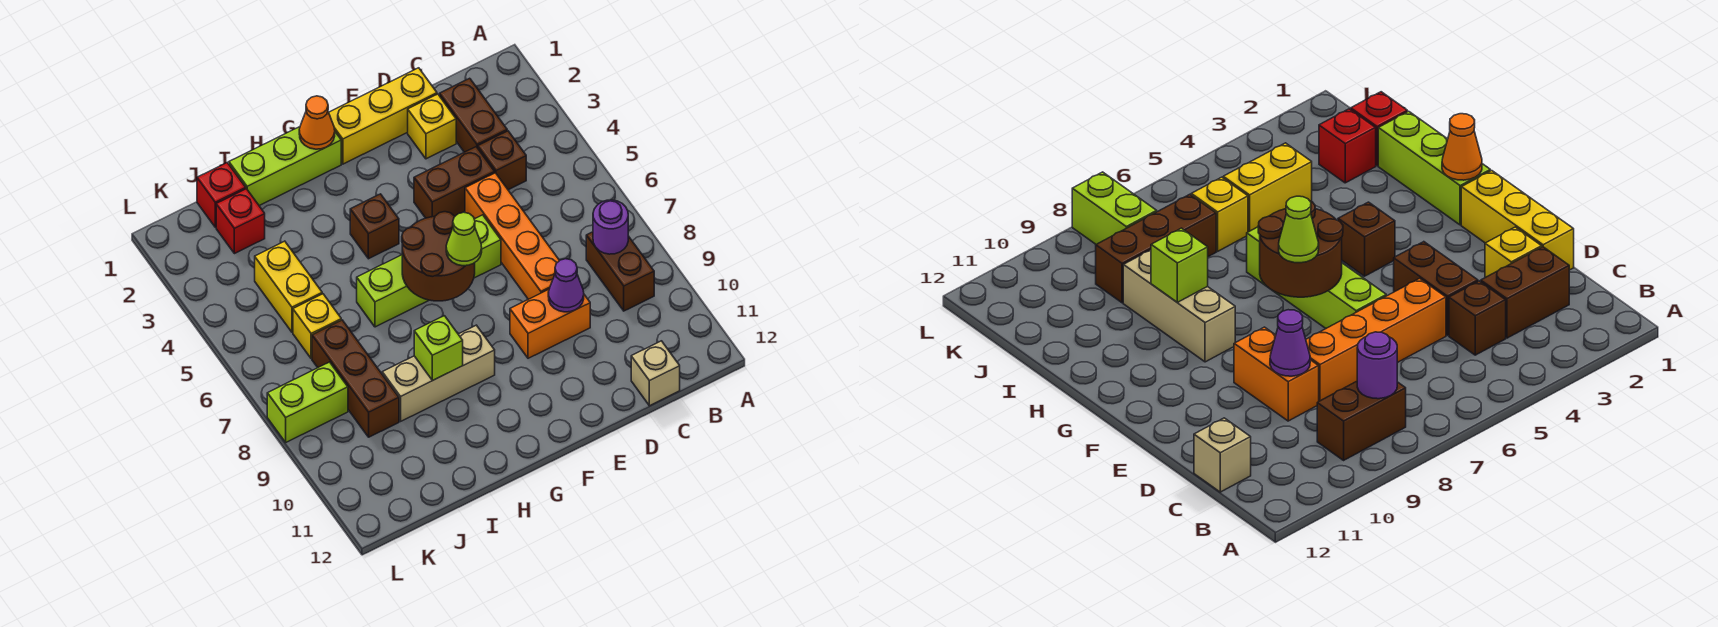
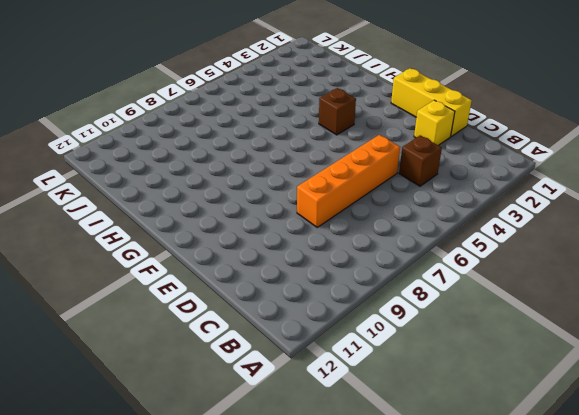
none -> brown 1x2 brick [586,232,654,311]
none -> brown 1x2 brick [440,78,507,152]
none -> tan 1x1 brick [631,341,680,406]

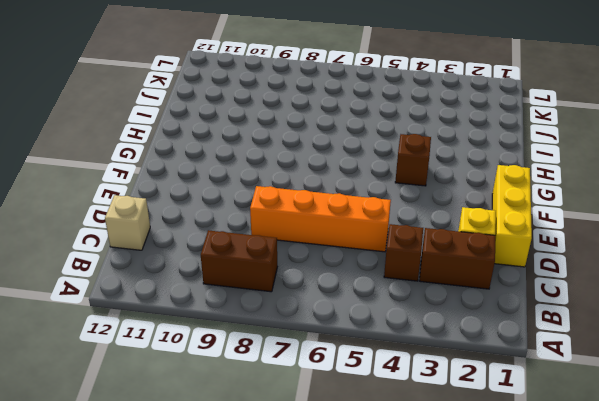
none -> brown 1x2 brick [414,147,495,218]
none -> orange 1x2 brick [510,289,590,358]
none -> lime 1x4 brick [357,215,501,327]

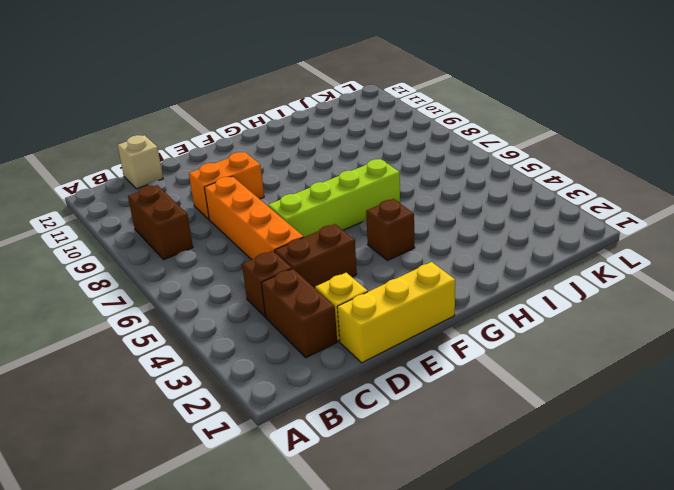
none -> lime 1x3 brick [229,127,341,206]
none -> tan 1x3 brick [382,325,495,421]
none -> red 1x1 brick [197,163,246,227]

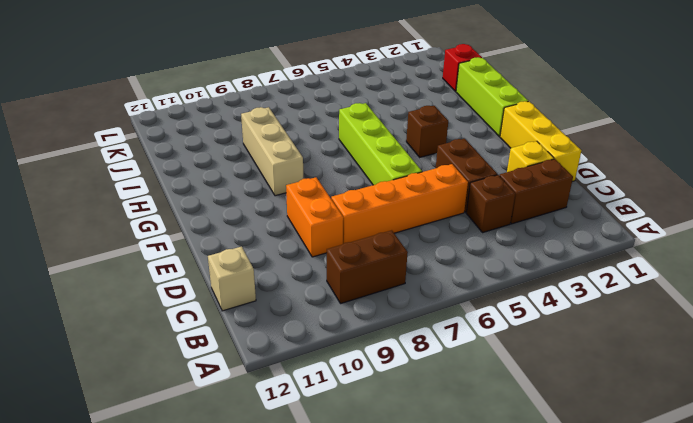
none -> red 1x1 brick [216,189,265,254]
none -> yellow 1x2 brick [255,241,322,332]
none -> yellow 1x1 brick [293,294,341,359]

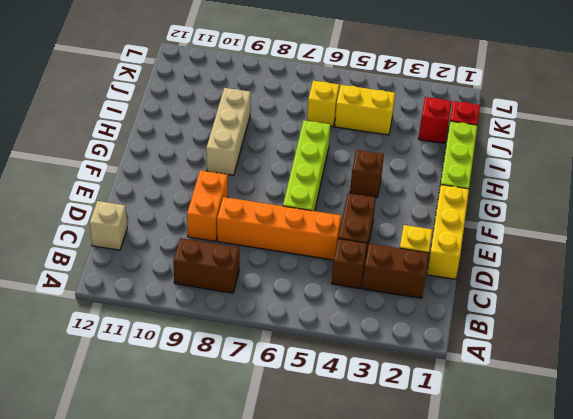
none -> brown 1x3 brick [312,320,399,437]
none -> lime 1x2 brick [267,362,348,442]
none -> purple 1x1 round brick [593,200,628,254]

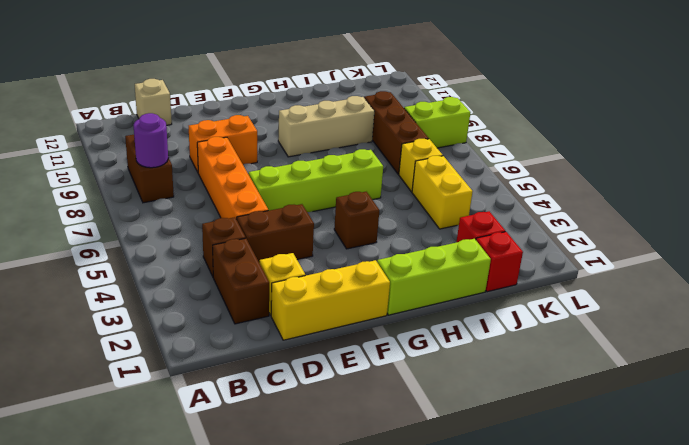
none -> purple 1x1 cone [548,259,584,312]
none -> brown 2x2 round brick [402,212,475,301]
none -> orange 1x1 cone [299,96,335,149]

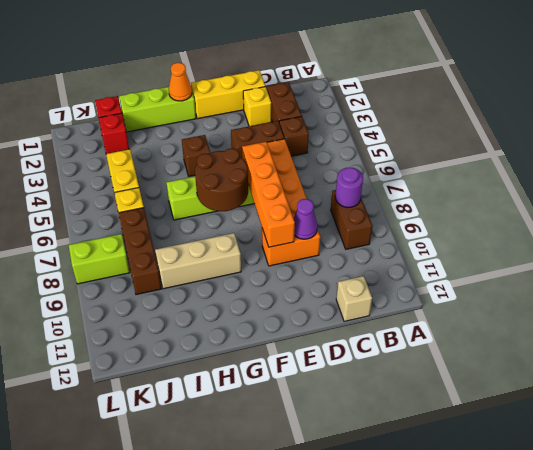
orange 1x4 brick [242,142,295,247] -> none
none -> lime 1x1 brick [414,316,463,380]
none -> lime 1x1 cone [446,212,482,266]

